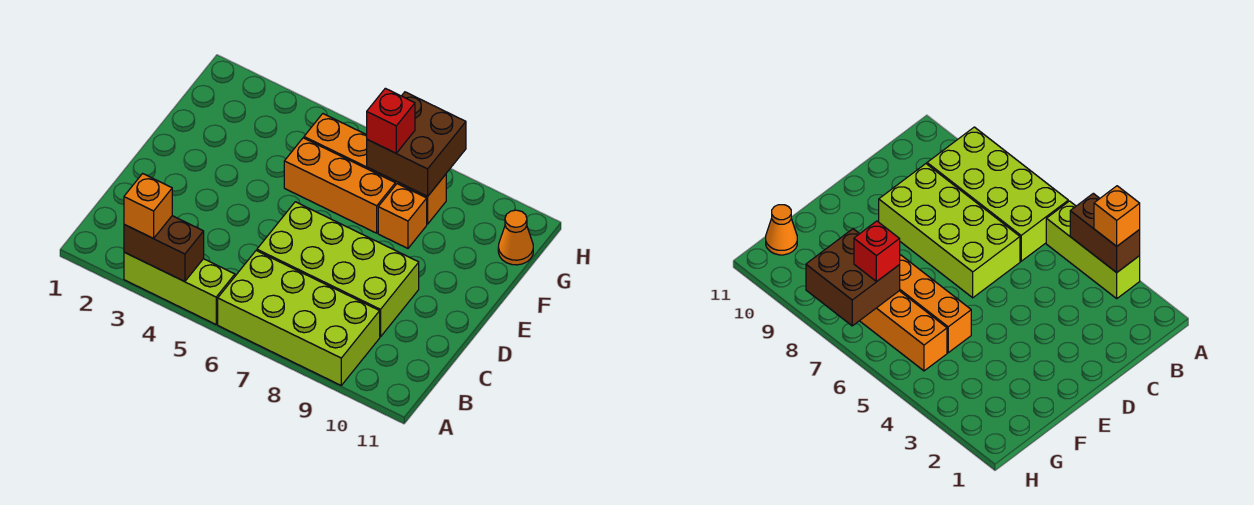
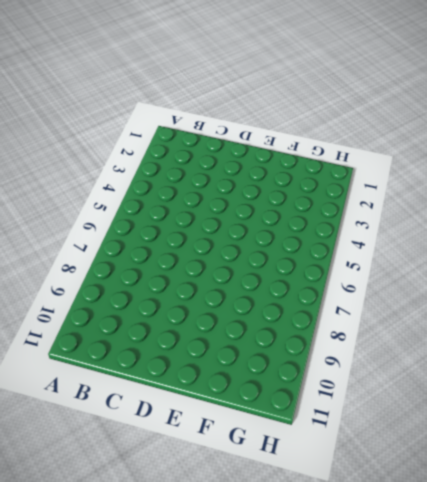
none -> lime 1x3 brick [124,252,235,324]
none -> lime 2x4 brick [218,251,380,385]

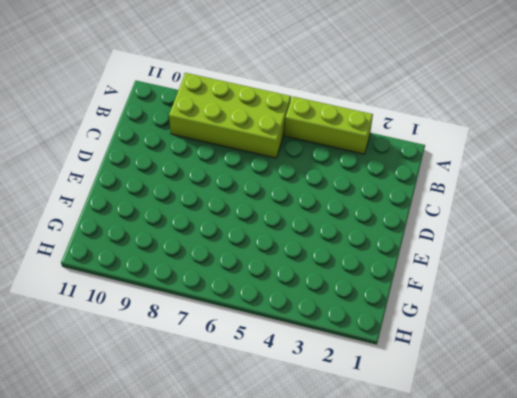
none -> lime 2x4 brick [257,202,419,337]
none -> orange 1x3 brick [284,138,395,233]

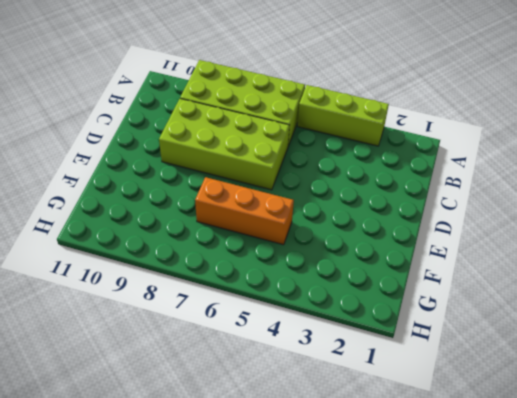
none -> orange 1x1 brick [378,184,427,248]
none -> orange 1x4 brick [304,114,446,224]

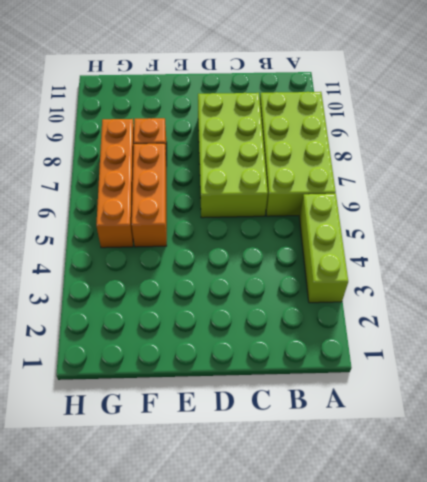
none -> orange 1x1 cone [498,210,533,265]
none -> brown 1x2 brick [124,216,204,282]

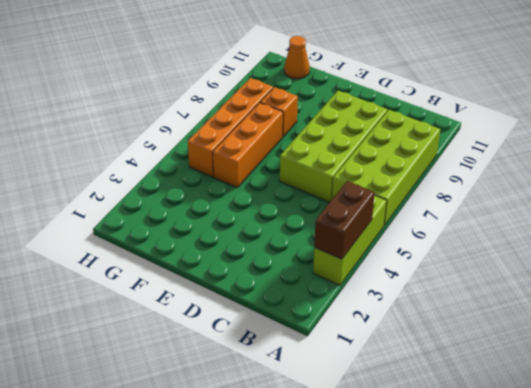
none -> brown 2x2 brick [367,92,466,196]
none -> orange 1x1 brick [124,174,172,239]

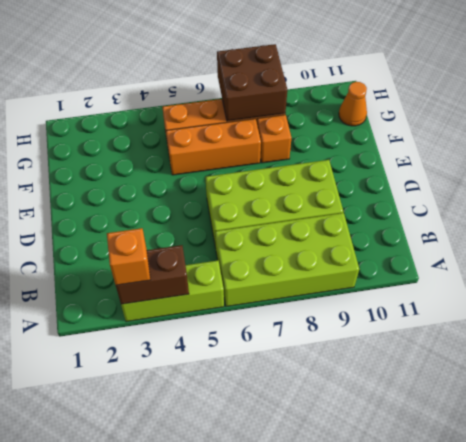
none -> red 1x1 brick [367,88,415,153]

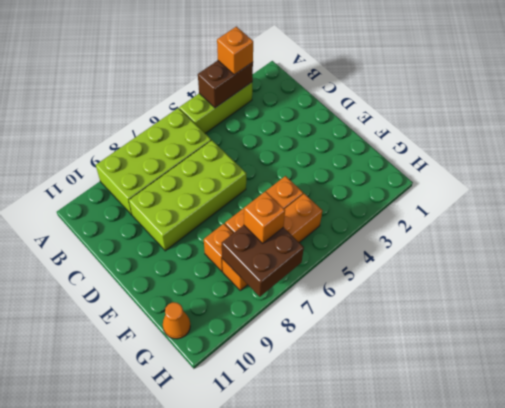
orange 1x1 brick [244,191,285,243] -> red 1x1 brick [367,88,415,153]

